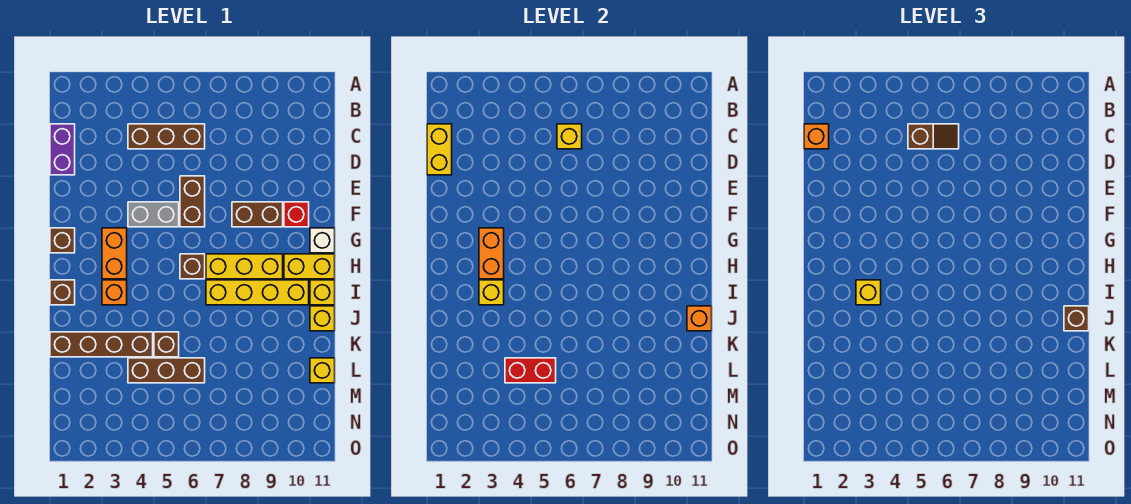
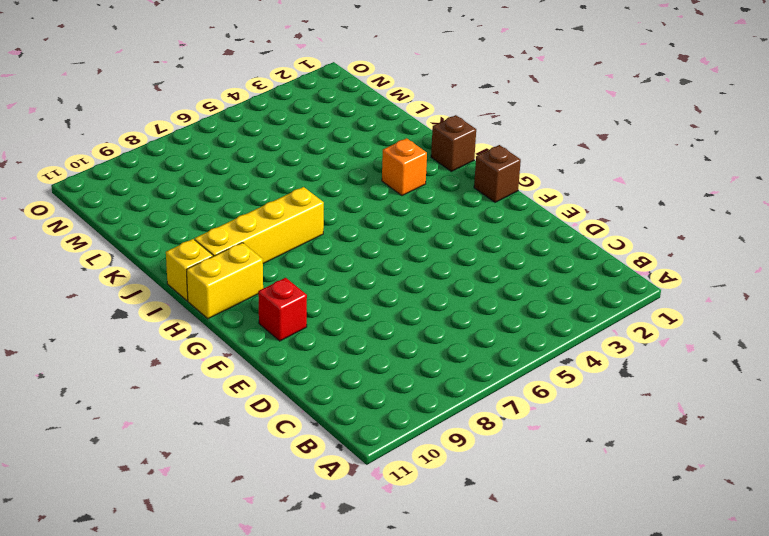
none -> purple 1x2 brick [50,124,75,175]
none -> brown 1x3 brick [128,124,205,149]
none -> brown 1x2 brick [180,176,205,227]
none -> grey 1x2 brick [128,202,179,227]

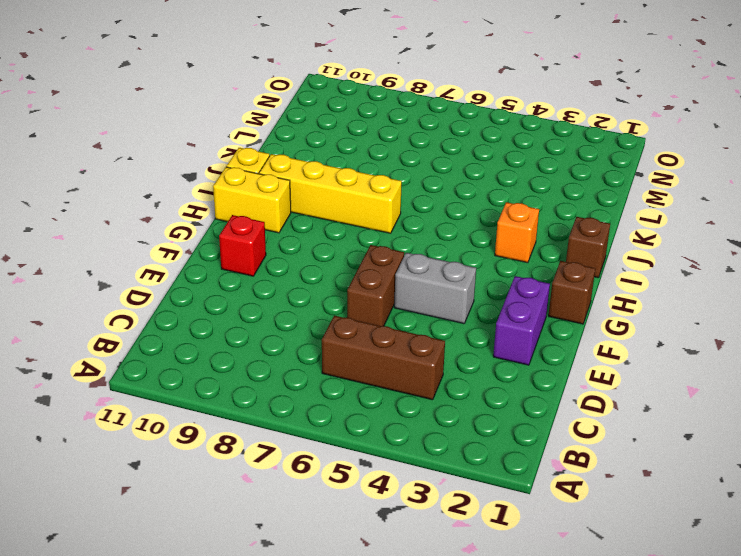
purple 1x2 brick [493,276,550,365] -> purple 1x2 brick moved to [50,124,75,175]
none -> brown 1x2 brick [232,202,283,227]
none -> orange 1x2 brick [102,228,127,279]
none -> white 1x1 brick [310,228,335,253]
none -> brown 1x1 brick [180,254,205,279]

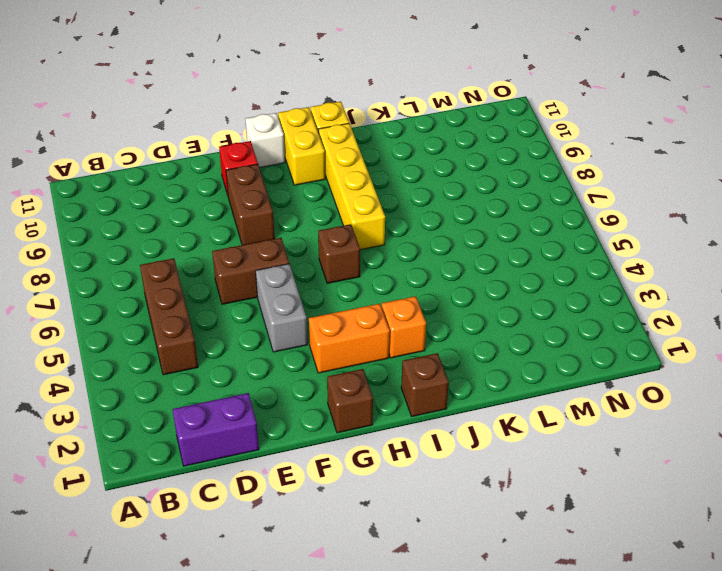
none -> yellow 1x3 brick [206,254,283,279]
none -> yellow 1x1 brick [310,306,335,331]
none -> brown 1x4 brick [50,332,153,357]
none -> brown 1x1 brick [154,332,179,357]

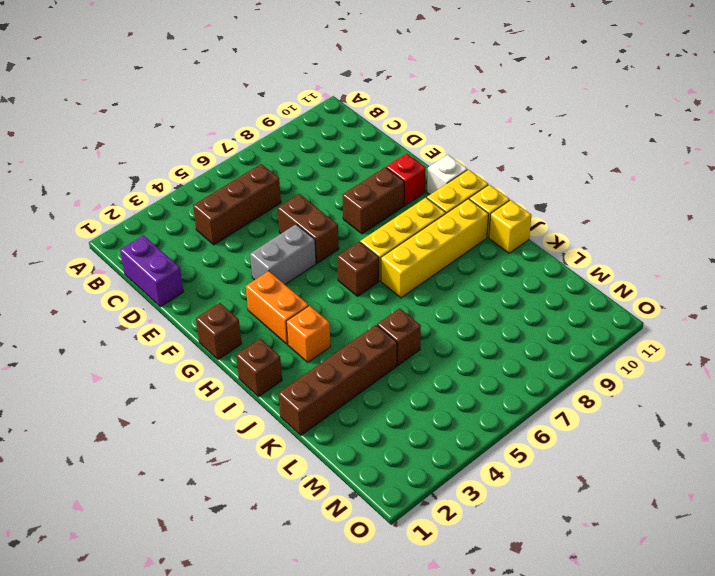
none -> brown 1x3 brick [128,358,205,383]
none -> yellow 1x1 brick [310,358,335,383]
none -> yellow 1x2 brick [427,124,452,175]
none -> yellow 1x1 brick [557,124,582,149]

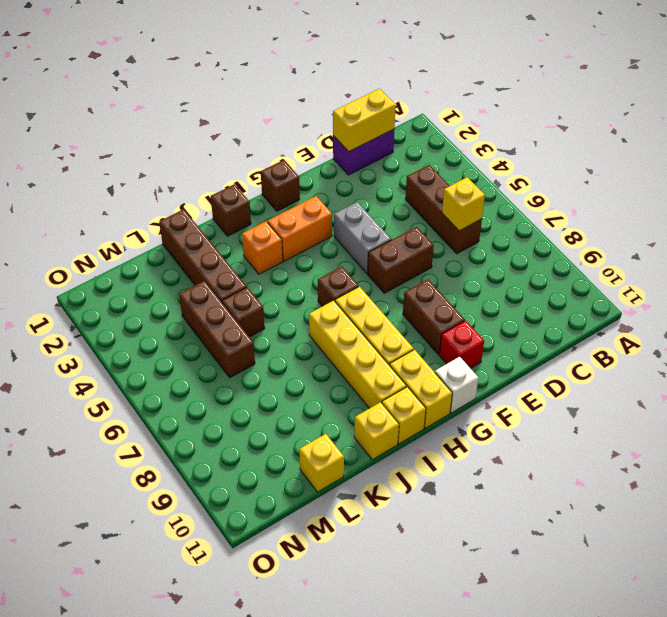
none -> orange 1x2 brick [479,228,504,279]
none -> yellow 1x1 brick [479,280,504,305]
none -> orange 1x1 brick [687,306,712,331]
none -> red 1x2 brick [505,358,556,383]

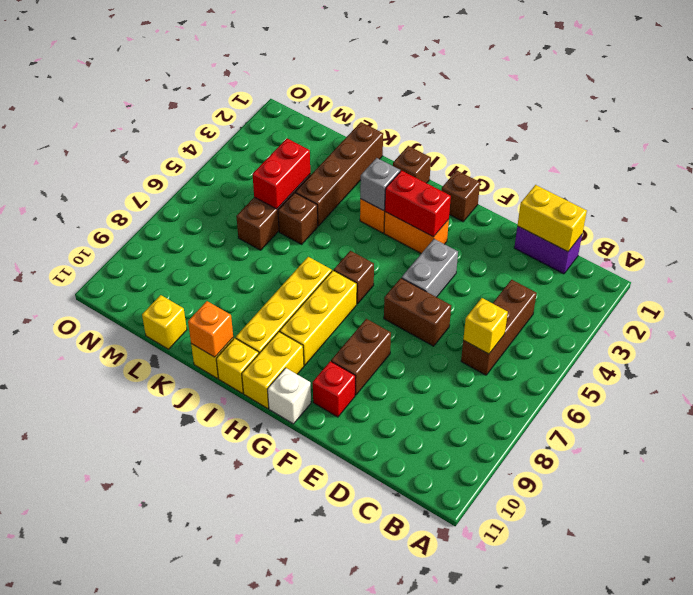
red 1x2 brick [385,171,451,237] -> orange 1x2 brick [479,228,504,279]
grey 1x1 brick [360,158,400,211] -> yellow 1x1 brick [479,280,504,305]
none -> orange 1x1 brick [804,124,829,149]
none -> brown 1x2 slope [908,124,959,149]
none -> yellow 1x1 brick [856,280,881,305]
none -> brown 1x1 brick [1064,306,1089,331]

